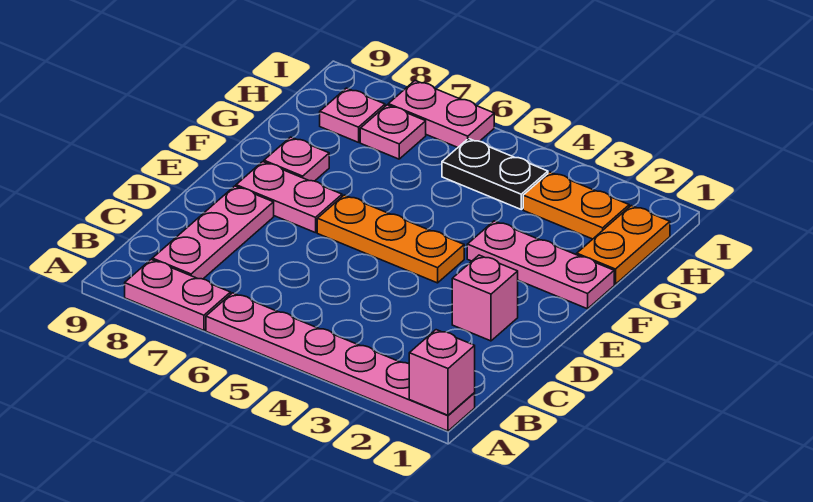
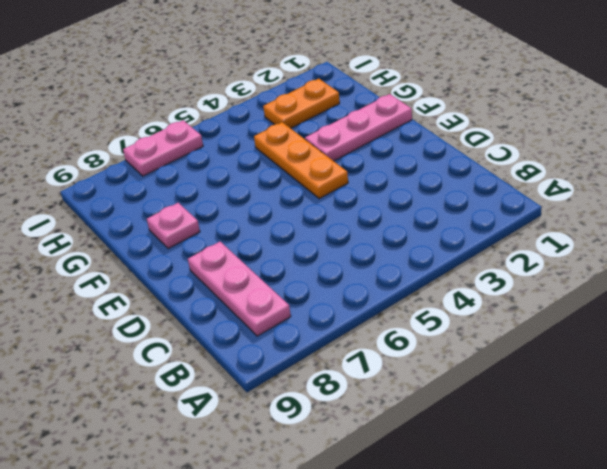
orange 1x3 plate [254,122,348,199] -> orange 1x3 plate turned to [317,195,464,283]
none -> pink 1x6 plate [206,293,475,431]
none -> pink 1x2 plate [125,259,231,330]
none -> pink 1x1 brick [452,255,518,341]

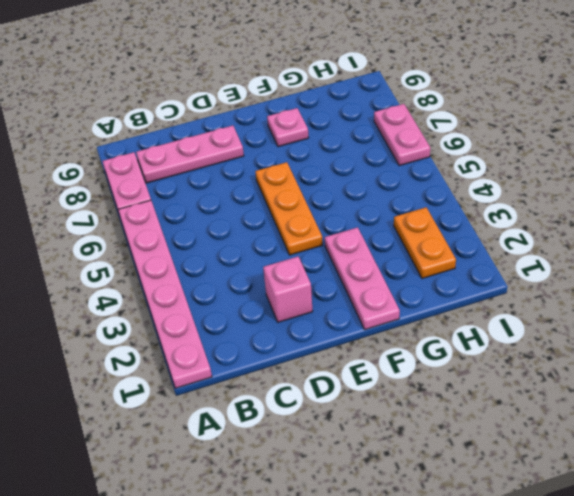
none -> pink 1x2 plate [236,162,342,233]
none -> orange 1x2 plate [577,206,670,284]
none -> black 1x2 plate [442,139,548,209]

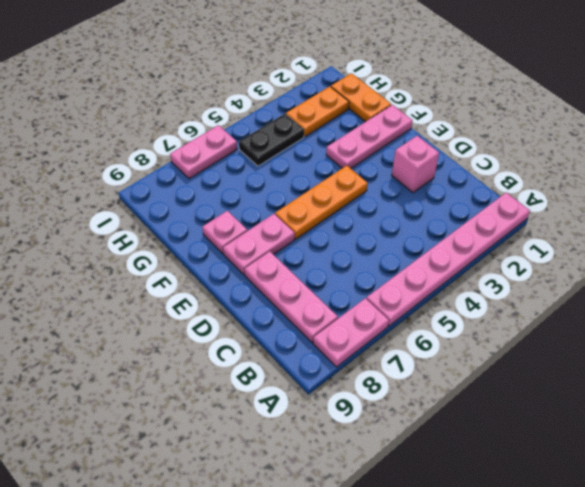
none -> pink 1x1 plate [360,105,426,159]
none -> pink 1x1 plate [320,88,385,142]
none -> pink 1x1 brick [409,330,475,415]

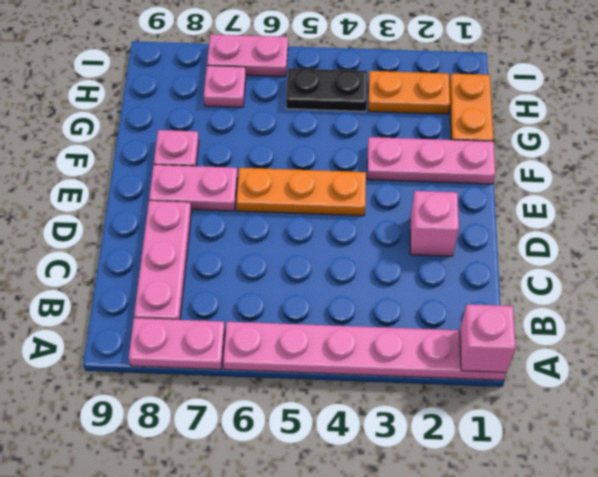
none -> pink 1x1 plate [320,88,385,142]

